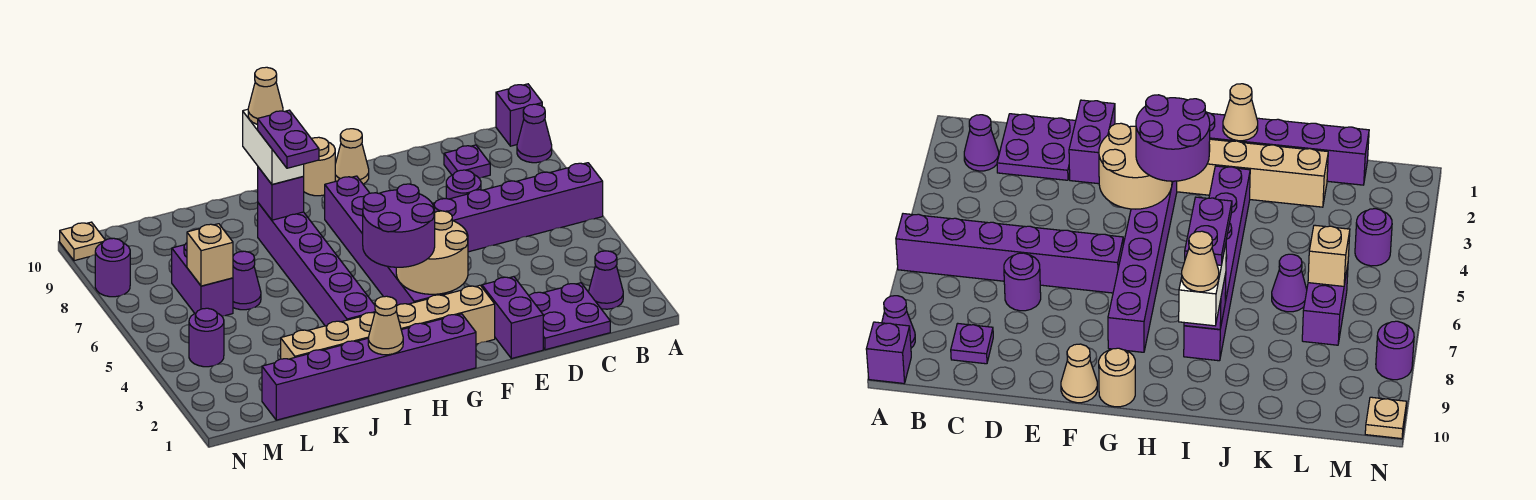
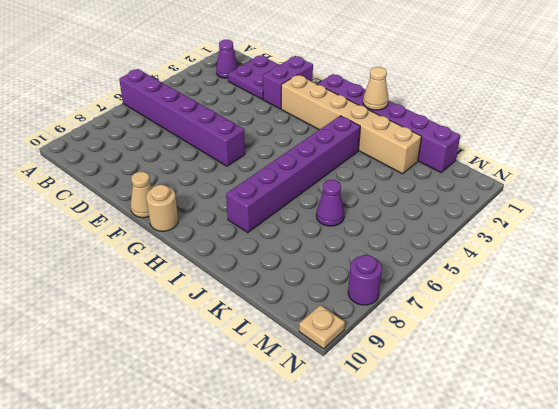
none -> purple 1x1 cone [517,104,552,163]
none -> purple 1x1 brick [496,84,542,146]
none -> purple 1x1 plate [444,145,490,178]

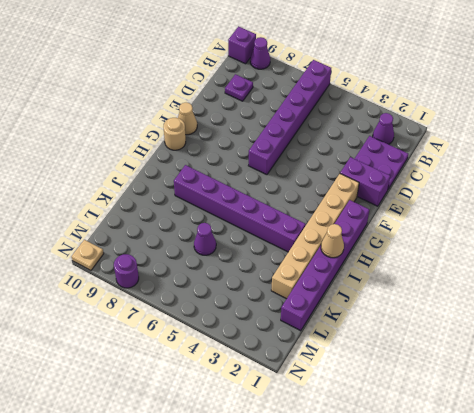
none -> purple 1x1 round brick [446,170,481,199]
none -> purple 1x6 brick [325,176,446,305]
none -> purple 1x2 brick [172,243,233,316]

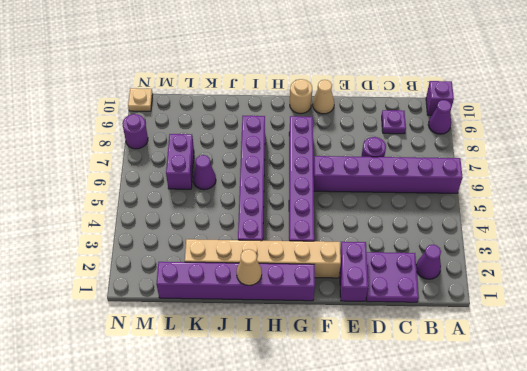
none -> purple 1x1 round brick [189,308,224,367]
none -> tan 2x2 round brick [396,211,468,294]
none -> purple 1x1 brick [258,167,304,220]

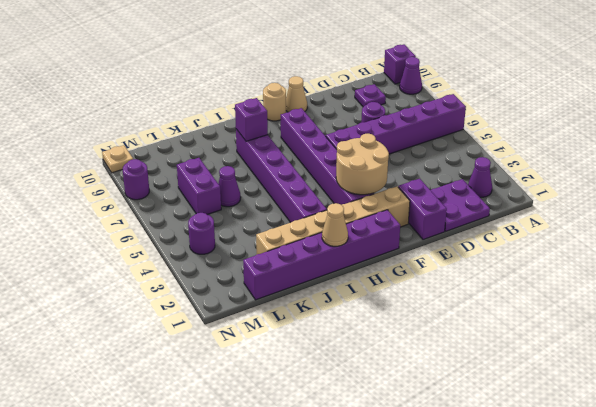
none -> tan 1x1 brick [187,224,233,286]
none -> purple 2x2 round brick [363,184,435,267]
none -> white 1x2 brick [243,109,304,184]

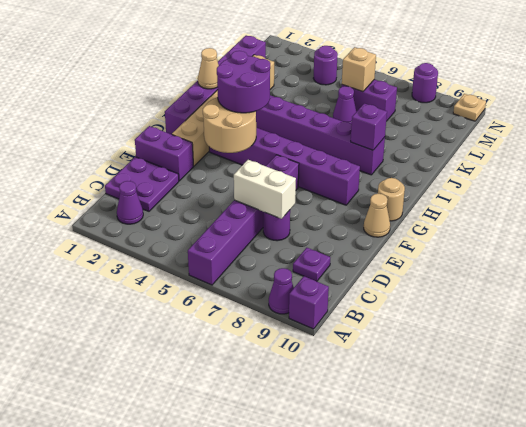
white 1x2 brick [234,160,296,219] -> white 1x2 brick moved to [243,109,304,184]
none -> purple 1x2 plate [258,110,319,168]
none -> tan 1x1 cone [248,67,283,125]

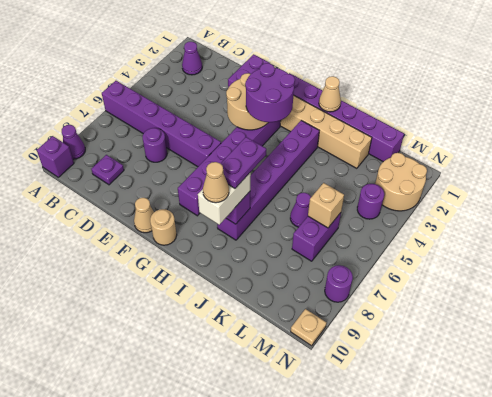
tan 2x2 round brick [375,153,427,211] -> none
none -> purple 2x2 plate [529,283,610,350]

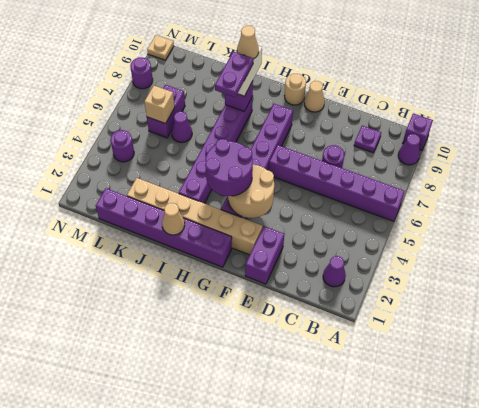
none -> purple 2x2 plate [529,283,610,350]

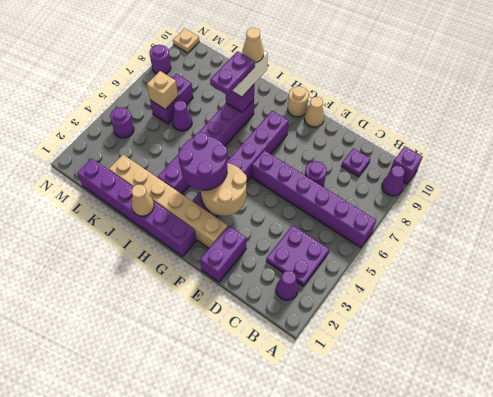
purple 2x2 plate [266,225,329,286] -> purple 2x2 plate moved to [529,283,610,350]

